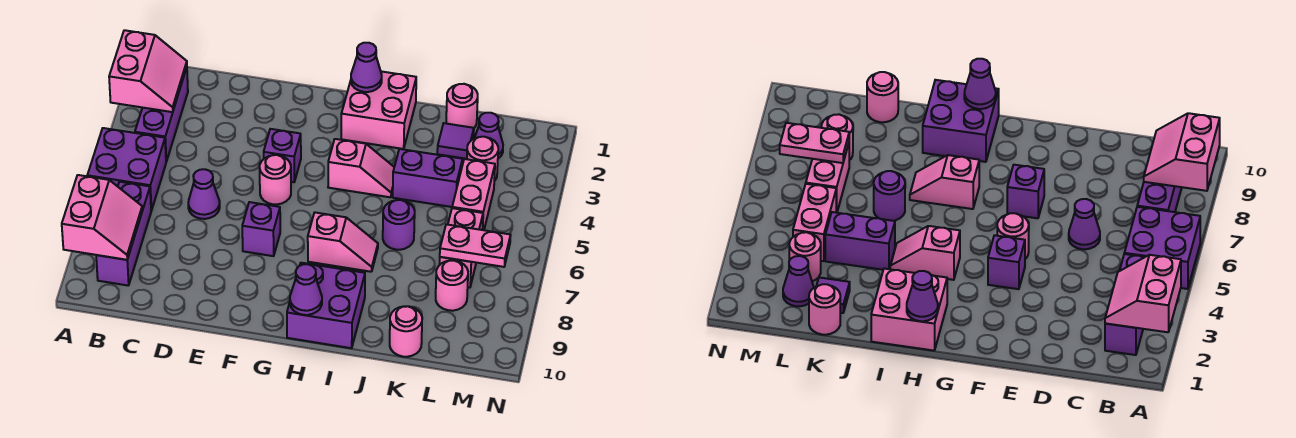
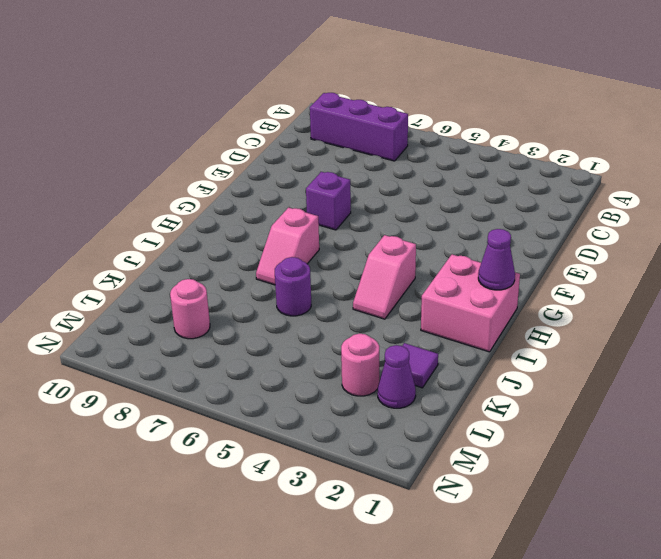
none -> purple 2x2 brick [87,128,166,211]
none -> purple 1x3 brick [135,68,188,162]
none -> purple 1x1 cone [188,169,220,219]

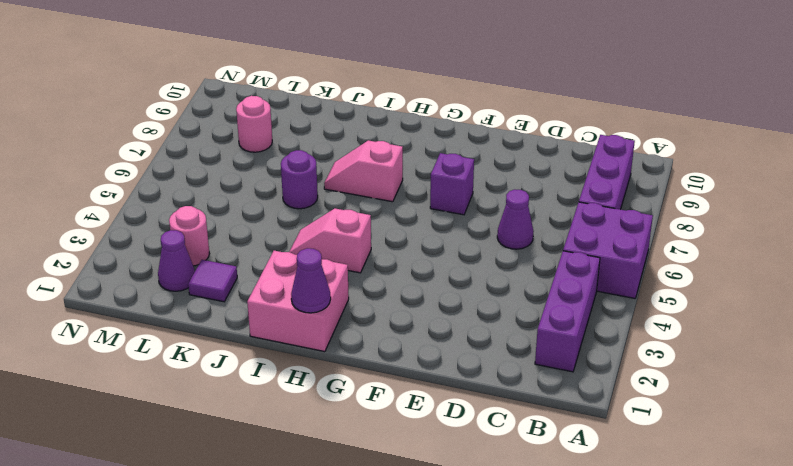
none -> purple 1x1 brick [264,129,301,182]
none -> pink 1x1 round brick [260,155,291,204]
none -> purple 2x2 brick [287,263,365,348]

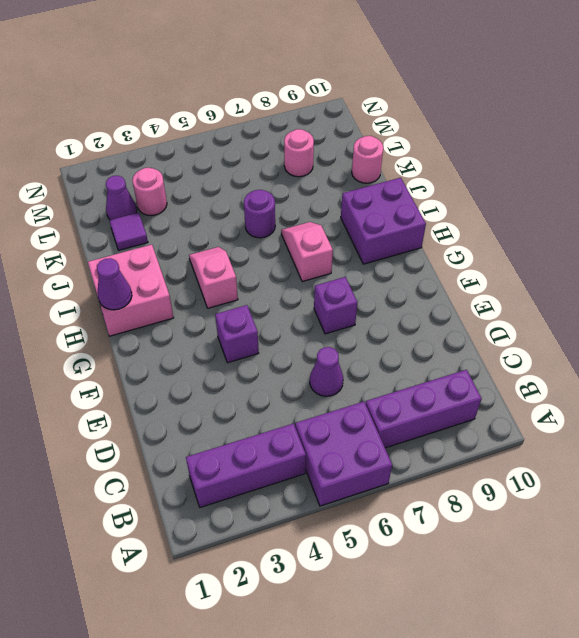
none -> pink 1x1 round brick [260,155,291,204]
none -> purple 1x2 brick [393,149,463,207]
none -> pink 1x1 round brick [446,84,478,128]

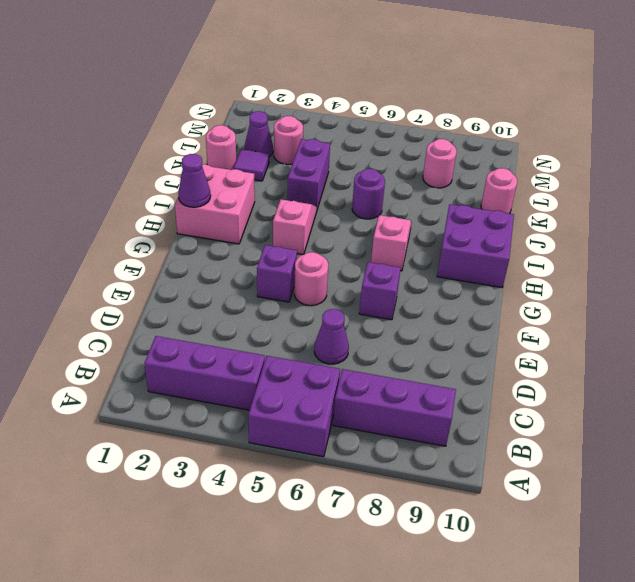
none -> pink 1x2 brick [452,159,495,230]
none -> pink 1x2 brick [439,208,483,287]
none -> pink 2x2 slope [109,30,187,112]

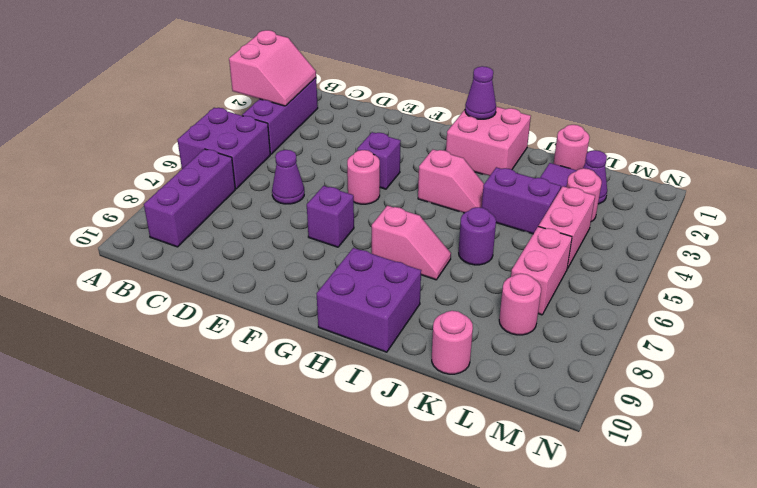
none -> pink 2x2 slope [62,175,142,260]
none -> purple 1x1 cone [290,264,322,315]
none -> pink 1x2 plate [440,224,511,267]

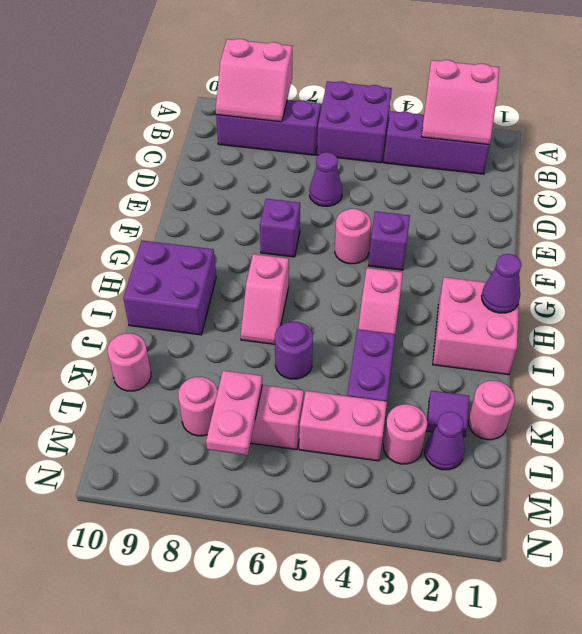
none -> purple 1x1 cone [290,264,322,315]

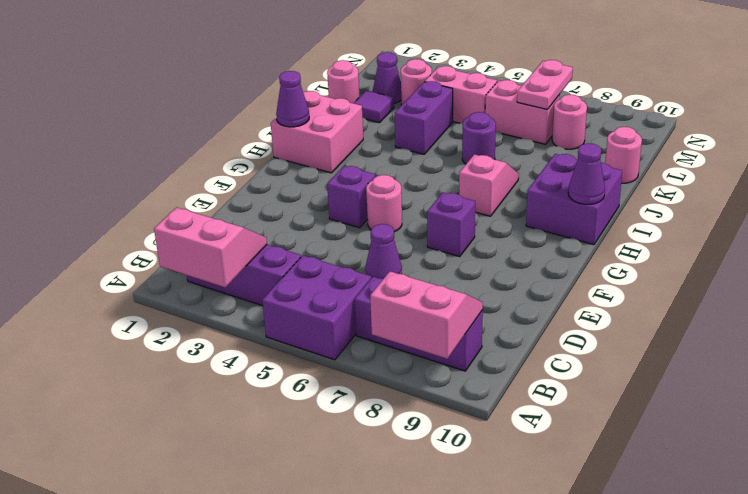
none -> pink 1x2 slope [328,139,394,197]

